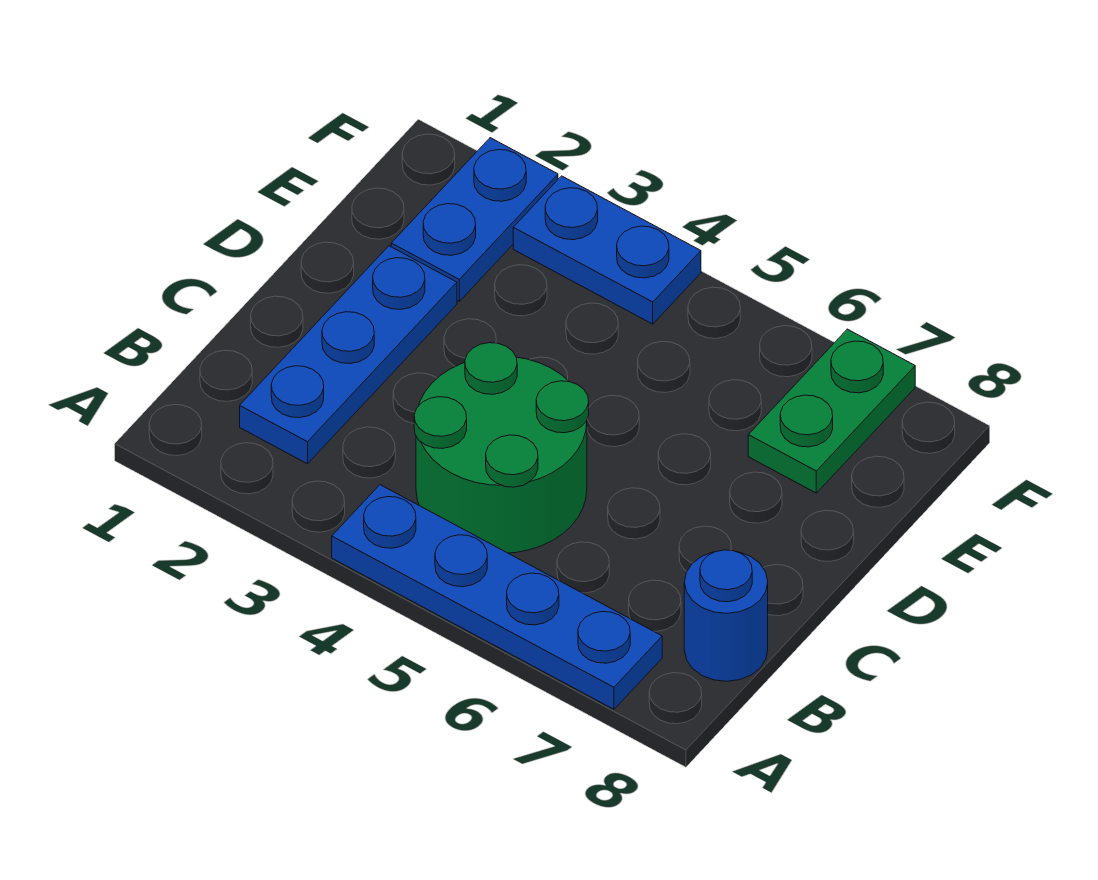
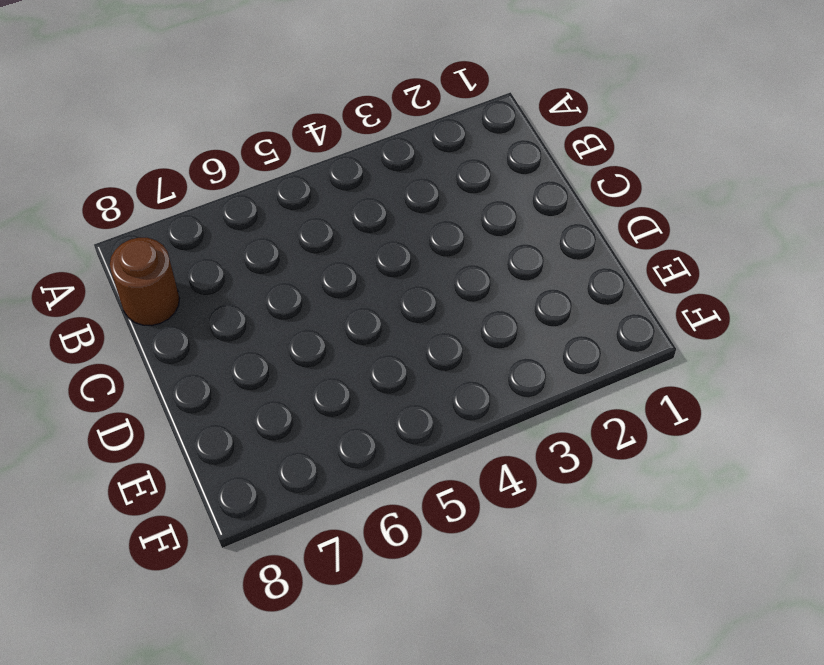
brown 1x1 round brick [110,238,179,326] -> blue 1x1 round brick [684,550,768,681]
none -> blue 1x4 plate [332,485,662,709]
none -> blue 1x3 plate [240,246,457,464]

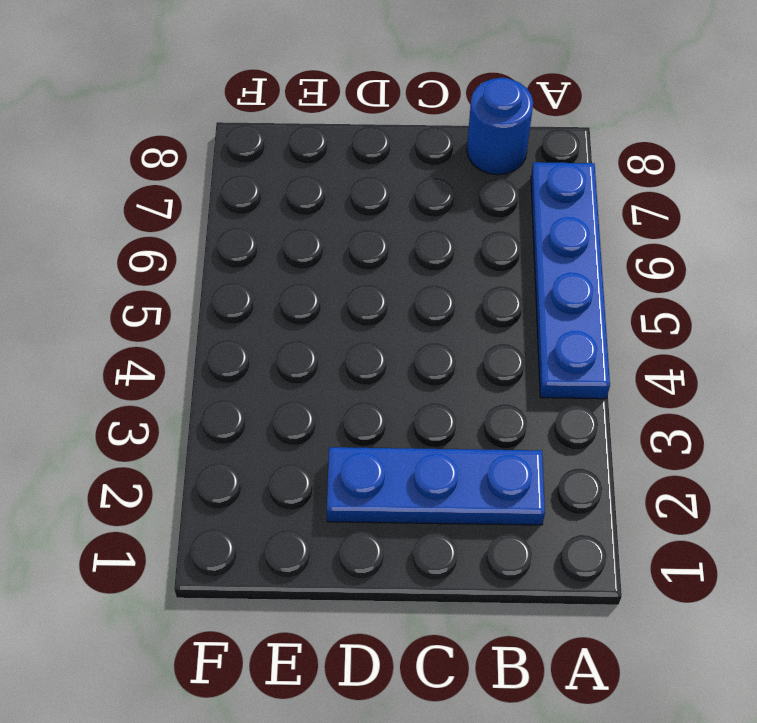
none -> green 2x2 round brick [414,343,589,553]
none -> blue 1x2 plate [391,138,558,301]

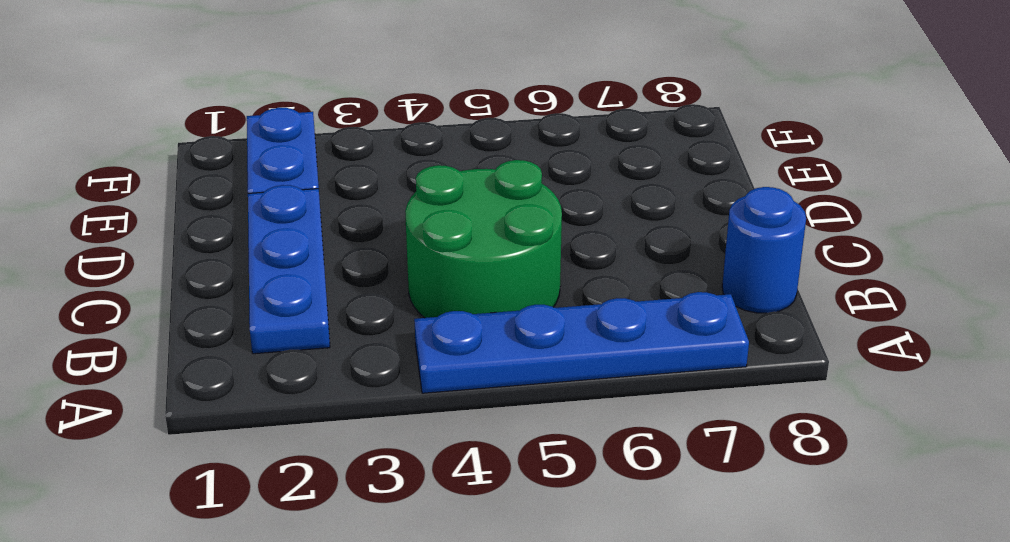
none -> green 1x2 plate [748,329,915,493]
none -> blue 1x2 plate [513,176,701,324]

